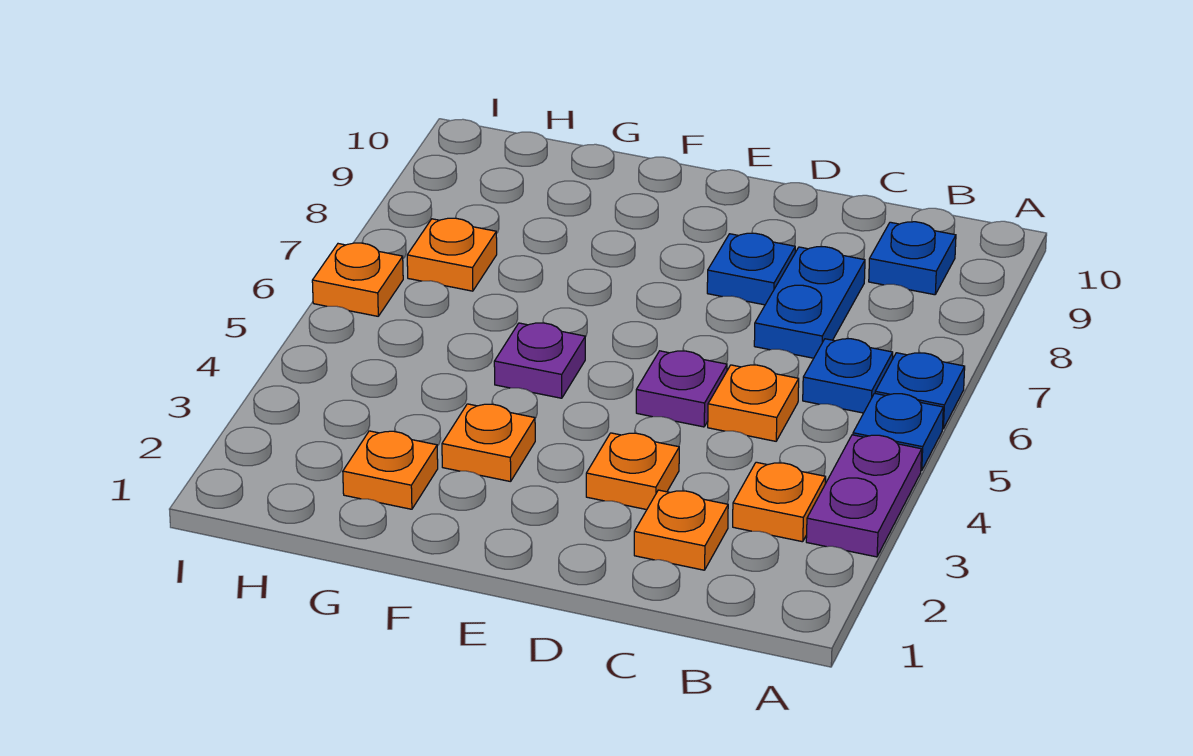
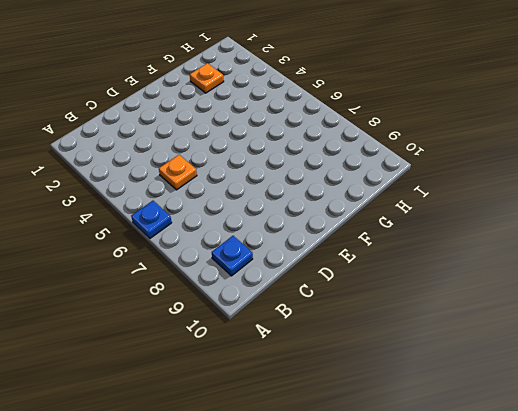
none -> purple 1x2 plate [806,435,922,557]
none -> blue 1x1 plate [853,393,943,471]
none -> orange 1x1 plate [733,462,826,542]

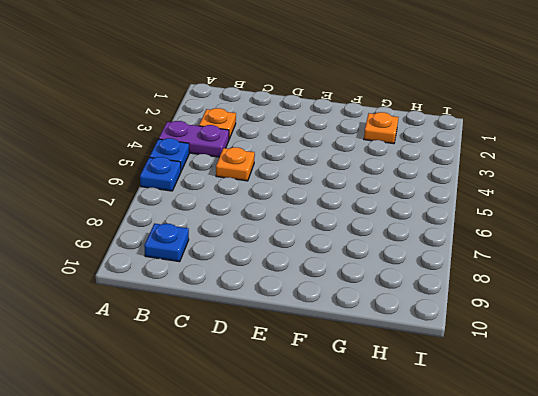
purple 1x2 plate [159,121,229,157] -> purple 1x2 plate turned to [806,435,922,557]
none -> blue 1x1 plate [803,339,893,413]
none -> orange 1x1 plate [634,490,728,570]
none -> blue 1x2 plate [754,247,865,358]

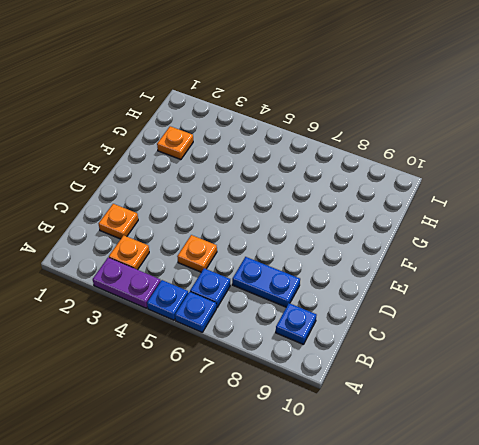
none -> orange 1x1 plate [586,433,679,510]
none -> purple 1x1 plate [636,351,727,427]
none -> blue 1x1 plate [707,233,795,305]

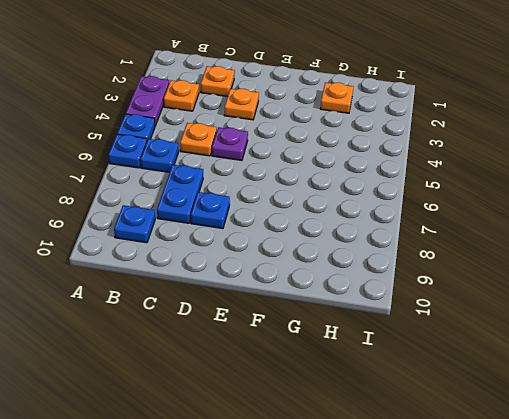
none -> orange 1x1 plate [442,404,535,482]
none -> purple 1x1 plate [494,323,585,398]
none -> orange 1x1 plate [407,218,497,291]

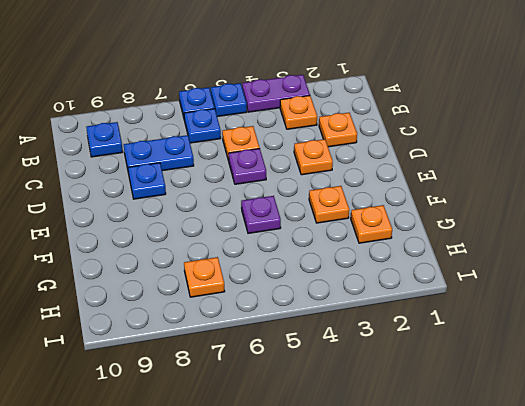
none -> orange 1x1 plate [312,243,403,316]

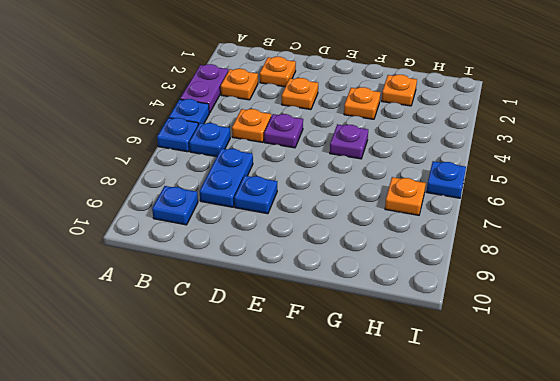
blue 1x1 plate [427,161,466,198] -> orange 1x1 plate [312,243,403,316]

